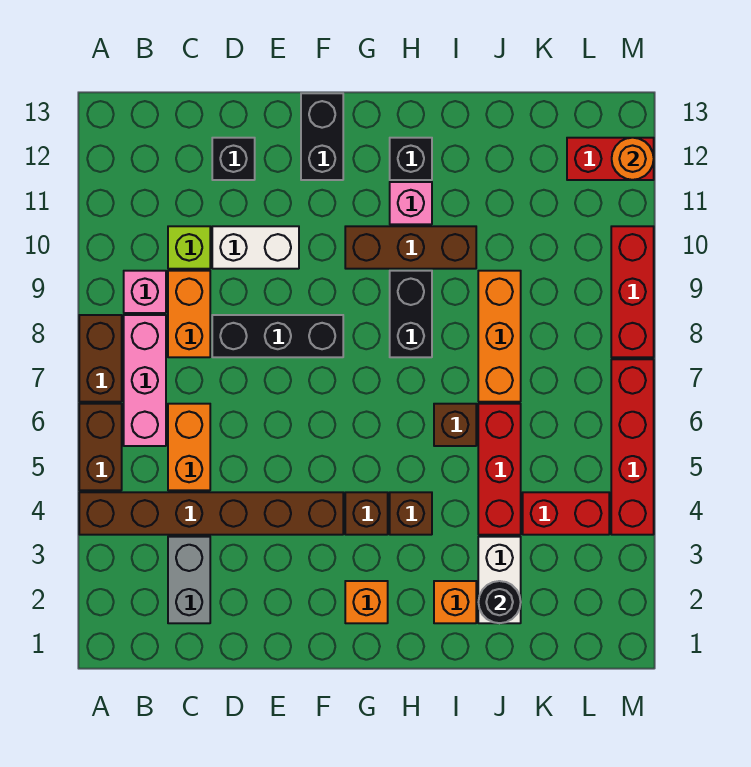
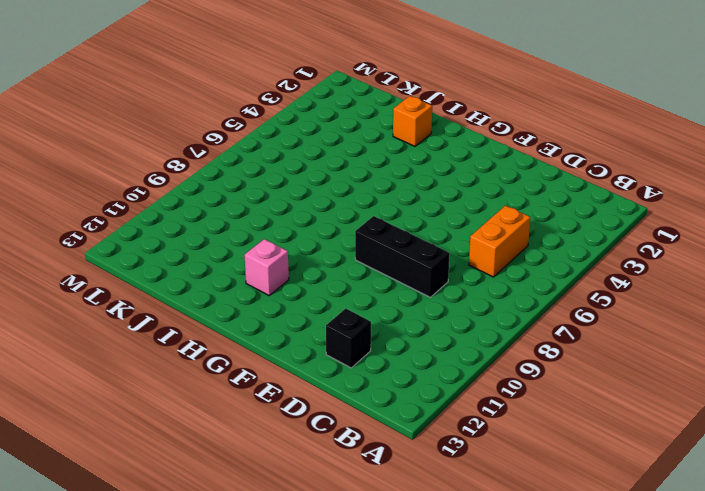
none -> brown 1x6 brick [79,492,343,535]
none -> brown 1x2 brick [79,404,122,490]
none -> brown 1x2 brick [79,315,122,402]
none -> pink 1x3 brick [124,315,166,446]

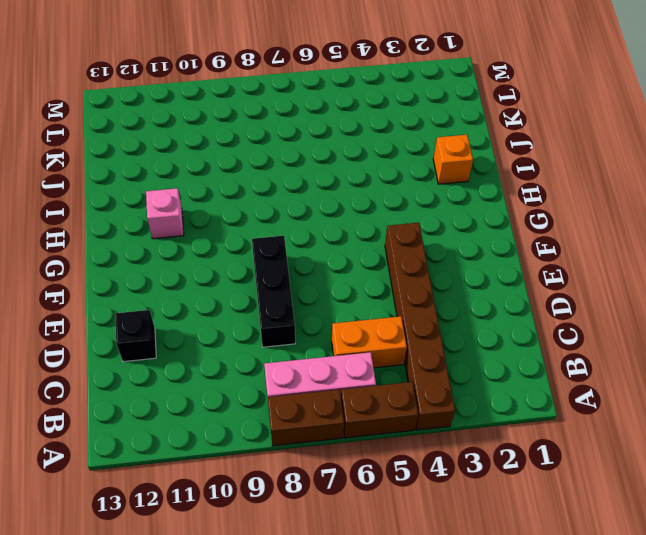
none -> pink 1x1 brick [124,271,166,313]
none -> grey 1x2 brick [168,537,210,623]
none -> orange 1x2 brick [168,271,210,357]
none -> lime 1x1 brick [168,226,210,269]

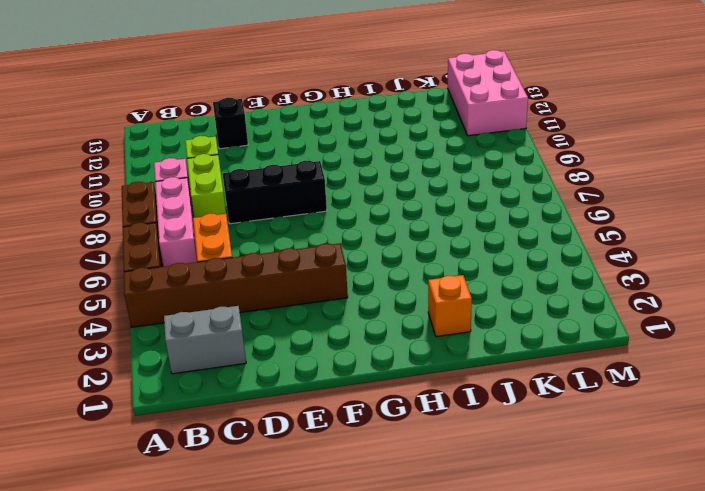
grey 1x2 brick [164,306,246,374] -> grey 1x2 brick turned to [168,537,210,623]
lime 1x2 brick [187,154,226,218] -> orange 1x2 brick [168,271,210,357]
pink 2x3 brick [448,50,528,136] -> red 1x2 brick [567,138,654,180]
none -> white 1x2 brick [212,226,299,269]
none -> black 1x2 brick [301,93,343,180]
none -> orange 1x1 brick [345,581,388,623]
none -> brown 1x1 brick [345,492,388,535]

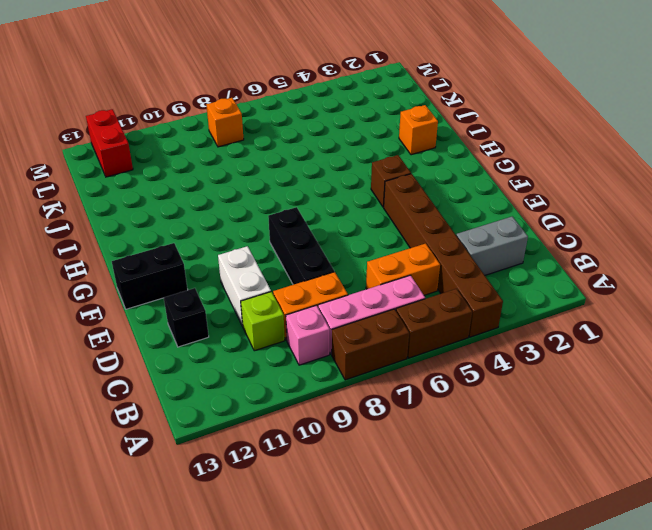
orange 1x1 brick [206,98,244,147] -> orange 1x1 brick moved to [345,581,388,623]
none -> brown 1x3 brick [345,226,476,269]
none -> brown 1x1 brick [390,492,432,535]
none -> black 1x2 brick [390,271,432,357]
none -> pink 1x1 brick [390,182,432,224]

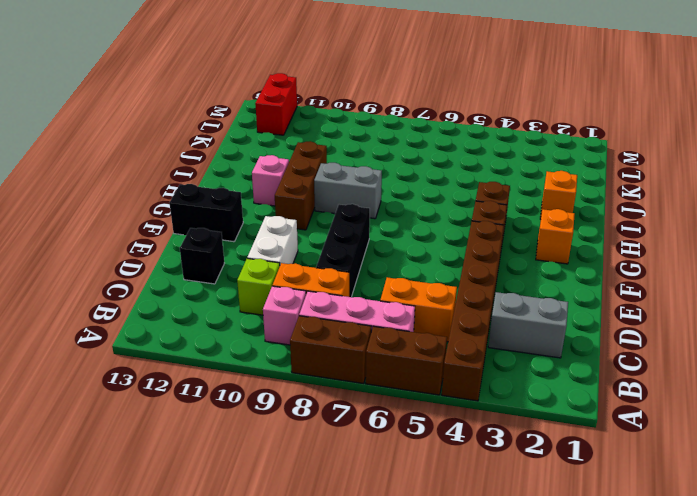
grey 1x2 brick [314,163,382,219] -> black 1x2 brick [390,271,432,357]
none -> black 1x1 brick [390,138,432,180]
none -> brown 1x1 brick [434,404,476,446]
none -> white 1x2 brick [478,537,521,623]
none -> red 1x3 brick [478,404,521,535]

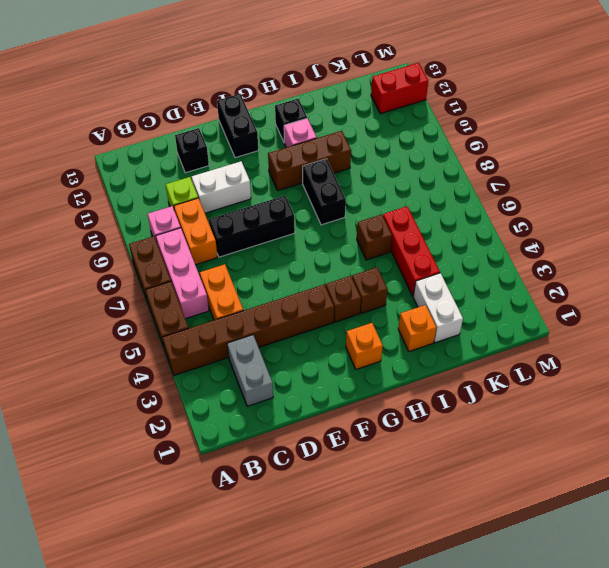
none -> orange 1x3 brick [478,271,521,402]
none -> red 1x2 brick [523,492,609,535]
none -> red 1x4 brick [611,359,654,535]
none -> red 1x3 brick [611,226,654,357]

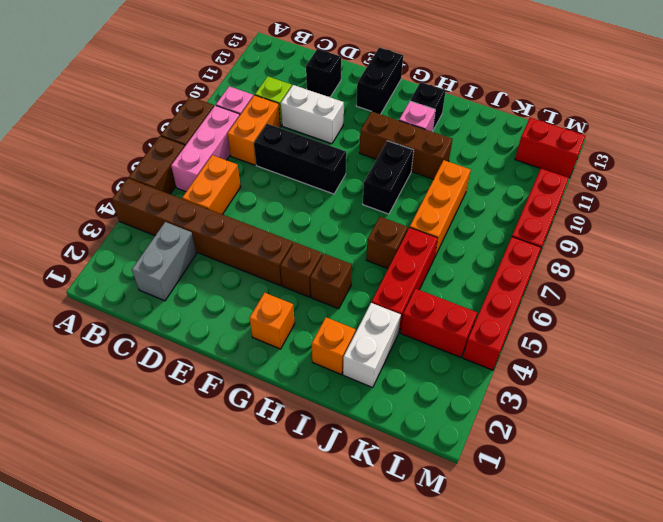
none -> black 1x1 round brick [478,581,521,623]
none -> orange 1x1 round brick [612,138,654,180]

